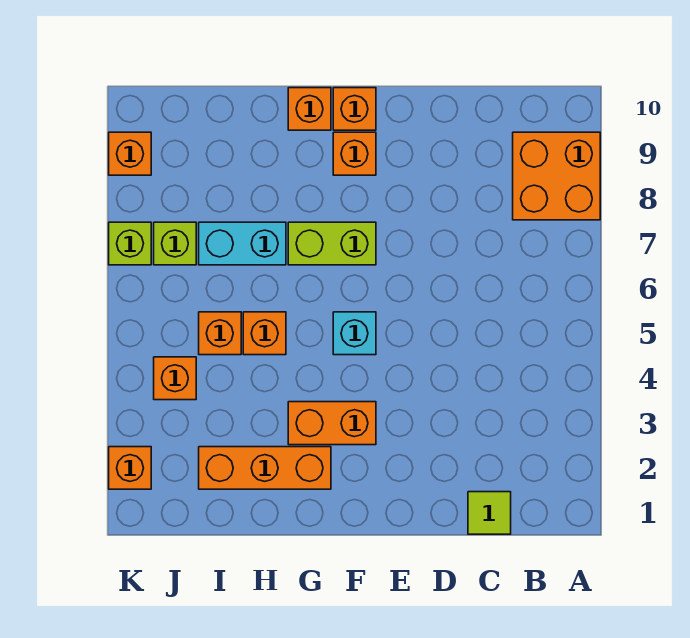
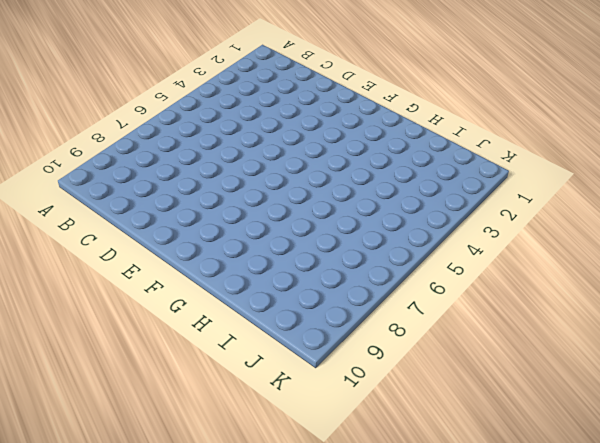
none -> orange 2x2 brick [513,132,600,220]
none -> lime 1x1 tile [468,492,511,534]
none -> orange 1x2 brick [288,402,376,445]

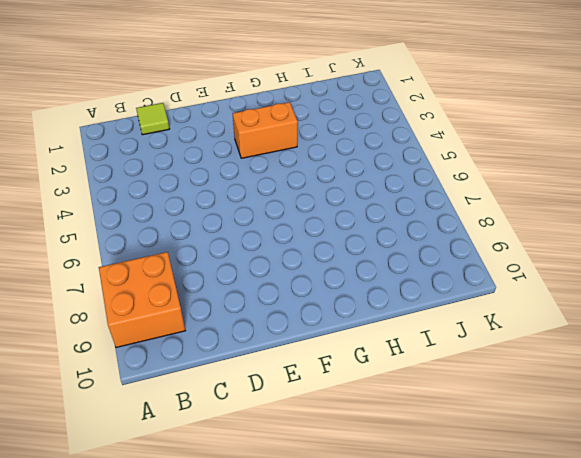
none -> cyan 1x1 brick [333,312,376,355]
none -> lime 1x2 brick [288,222,376,265]
none -> orange 1x1 brick [333,132,376,175]

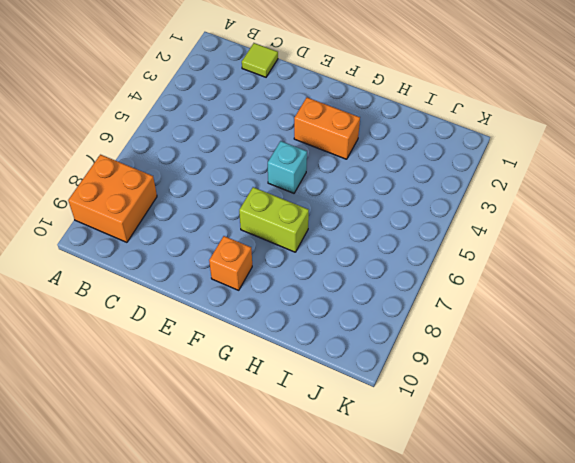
none -> orange 1x1 brick [333,88,376,130]
none -> orange 1x3 brick [199,447,331,489]
none -> orange 1x1 brick [288,88,331,130]

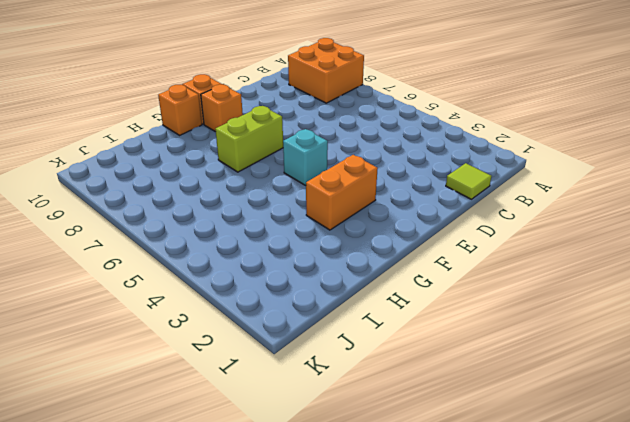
none -> orange 1x3 brick [199,447,331,489]
none -> orange 1x1 brick [243,312,286,355]
none -> cyan 1x2 brick [199,222,286,265]

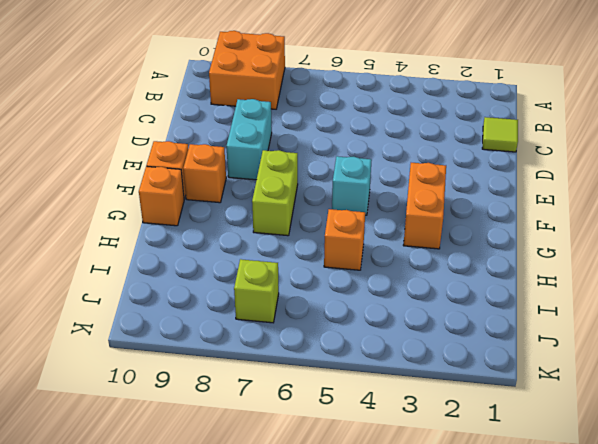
cyan 1x2 brick [226,99,272,180] -> cyan 1x2 brick moved to [199,222,286,265]
none -> orange 1x3 brick [199,447,331,489]
none -> orange 1x1 brick [199,312,241,355]
none -> orange 1x1 brick [154,357,196,400]

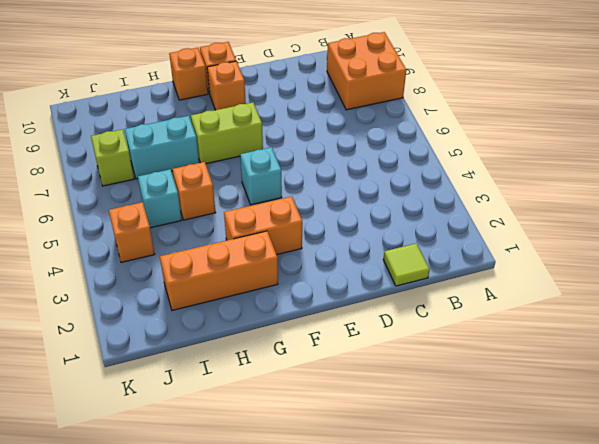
cyan 1x1 brick [138,169,182,228] -> orange 1x1 brick [199,312,241,355]
none -> orange 1x1 brick [109,447,151,489]
none -> lime 1x1 brick [109,222,151,265]
none -> orange 1x1 brick [109,132,151,175]

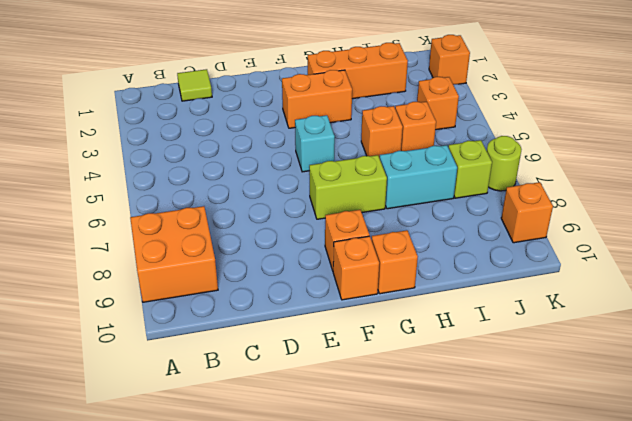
lime 1x1 round brick [487,136,522,191] -> lime 1x1 brick [109,222,151,265]

